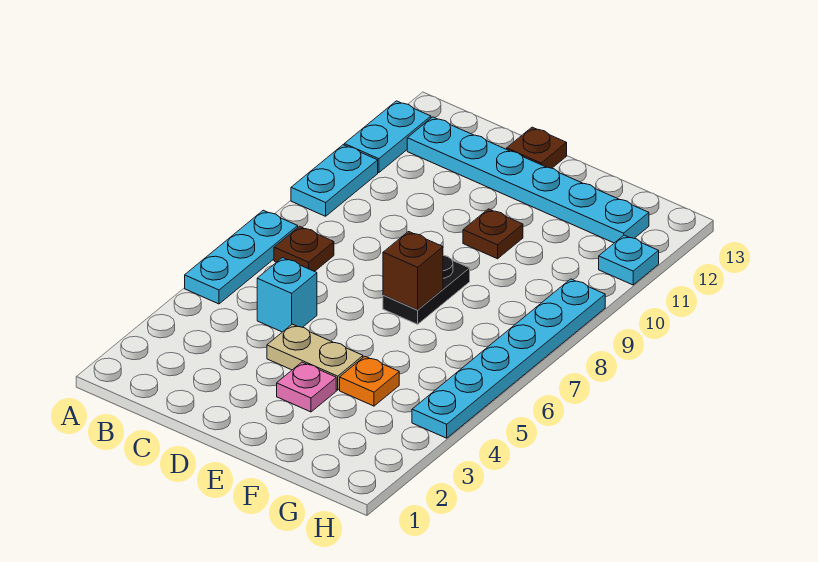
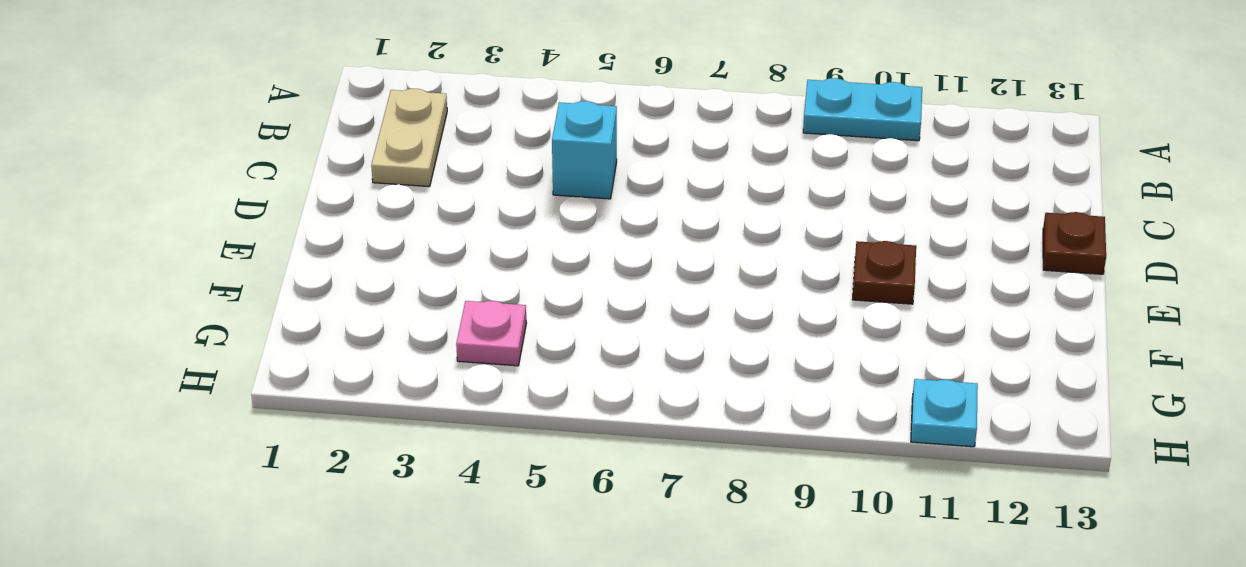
tan 1x2 plate [371,89,447,187] -> tan 1x2 plate moved to [267,324,363,390]
pink 1x1 plate [456,301,526,366] -> pink 1x1 plate moved to [277,362,336,412]
none -> cyan 1x3 plate [185,210,298,304]
none -> cyan 1x2 plate [344,101,431,173]
none -> brown 1x1 plate [274,226,334,272]

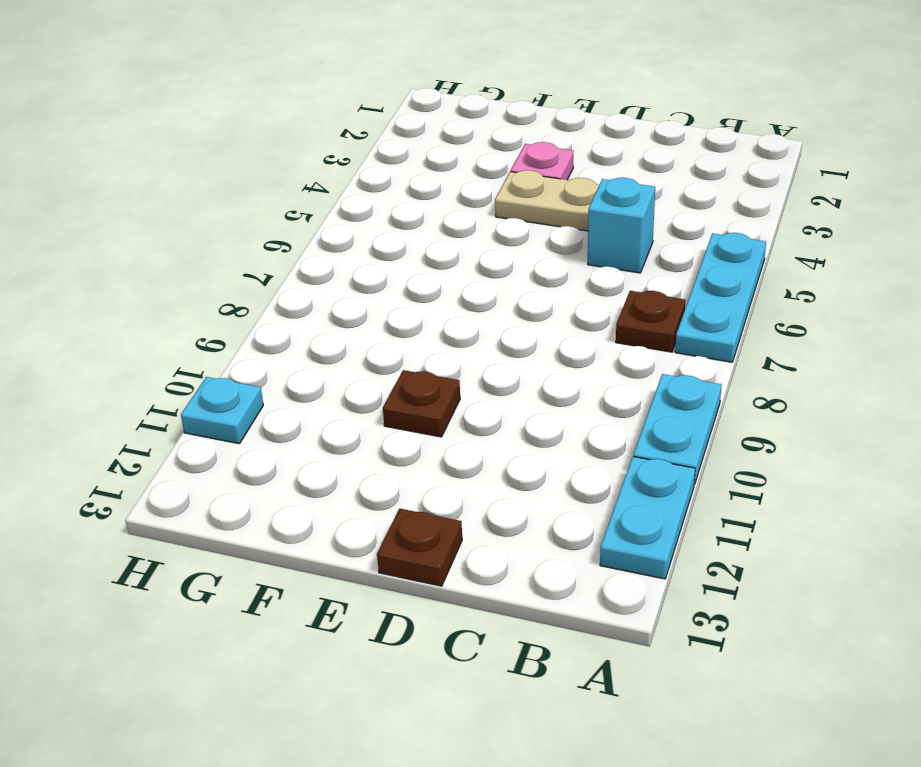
none -> cyan 1x6 plate [407,117,649,243]
none -> black 1x2 plate [383,255,470,324]
none -> orange 1x1 plate [340,357,399,406]

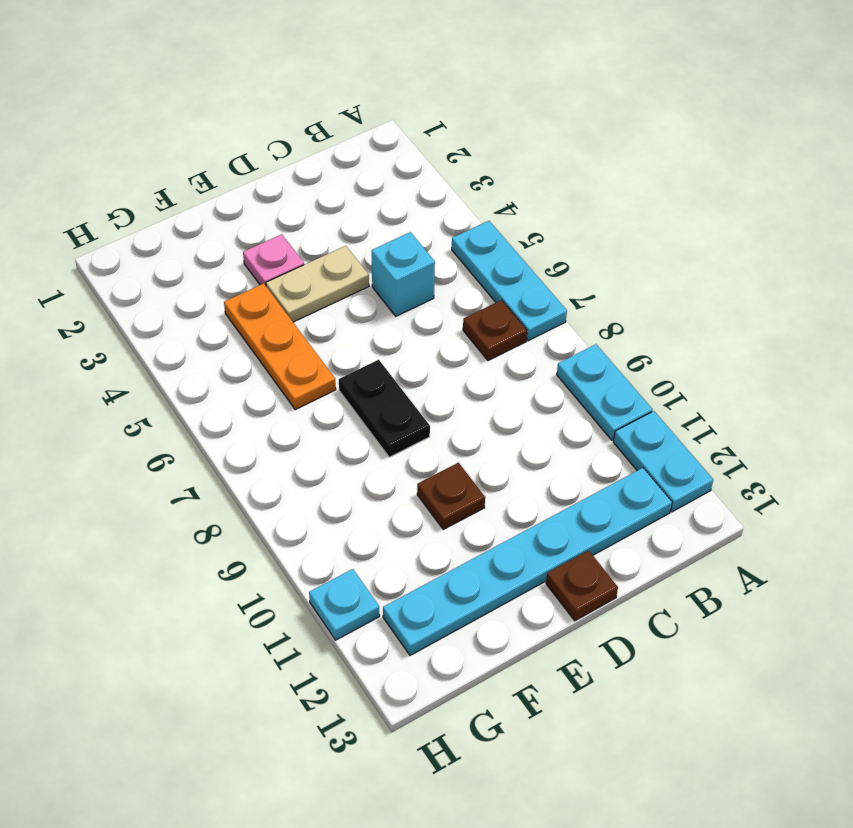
orange 1x3 plate [224,283,336,409] -> orange 1x1 plate [340,357,399,406]
none -> cyan 1x6 plate [412,279,605,438]
none -> brown 1x1 brick [383,232,443,310]

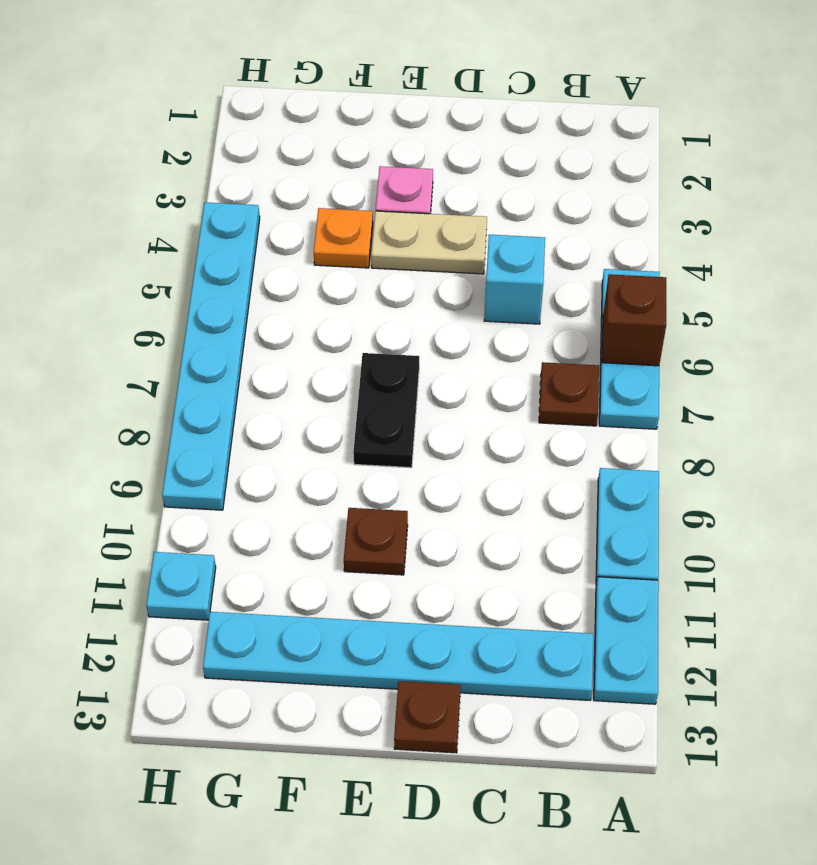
brown 1x1 brick [602,274,666,366] -> brown 1x1 brick moved to [383,232,443,310]

